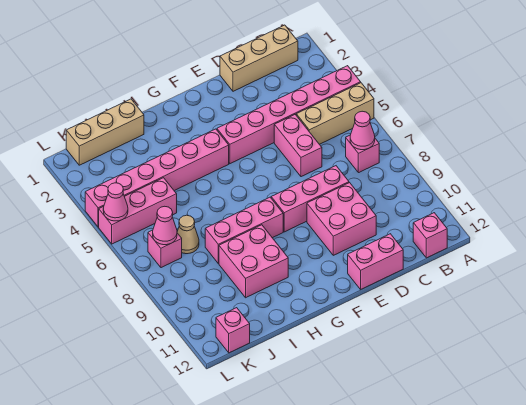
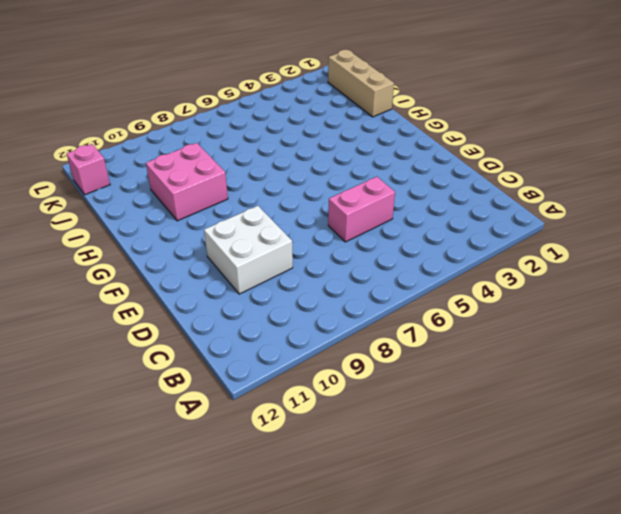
white 2x2 brick [204,206,293,294] -> pink 2x2 brick [307,183,376,255]
none -> pink 1x6 brick [217,66,361,164]
none -> tan 1x3 brick [296,83,374,144]
none -> tan 1x3 brick [220,25,298,91]

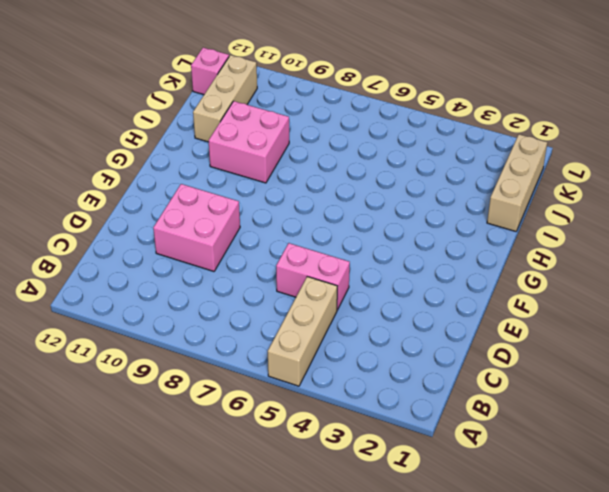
tan 1x3 brick [193,55,257,142] -> tan 1x3 brick moved to [220,25,298,91]
none -> pink 1x6 brick [217,66,361,164]
none -> pink 1x1 brick [346,135,379,173]
none -> pink 1x1 brick [413,213,447,258]

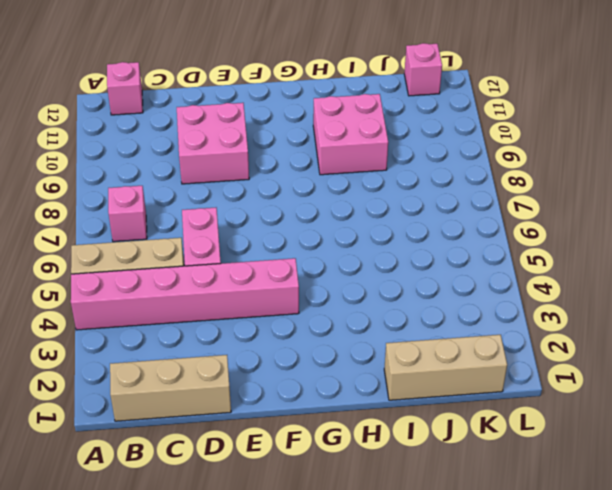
none -> pink 1x3 brick [271,166,349,232]
none -> pink 1x2 brick [348,234,403,289]
none -> pink 1x6 brick [85,129,229,227]

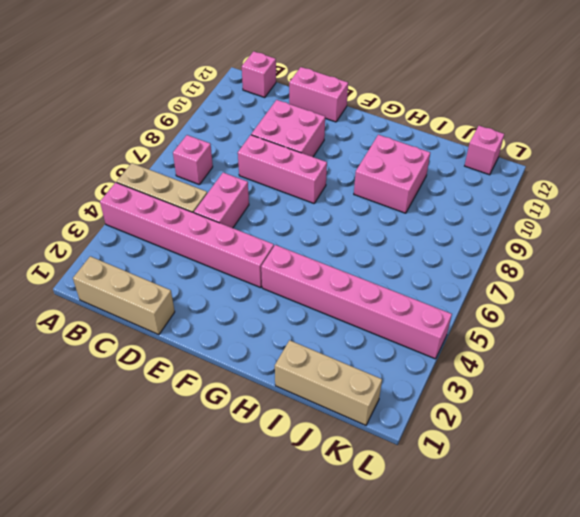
none -> pink 1x3 brick [205,197,283,264]
none -> pink 1x3 brick [99,178,177,244]
none -> tan 1x1 cone [177,215,199,254]

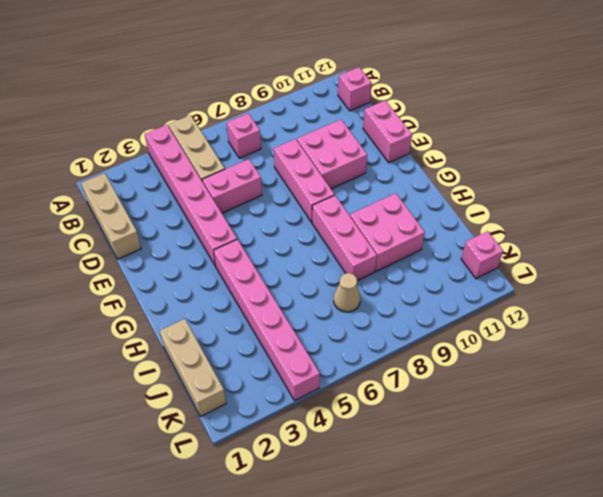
none -> pink 1x3 brick [99,178,177,244]
none -> pink 1x1 brick [148,230,182,268]
none -> pink 1x1 cone [350,111,375,150]

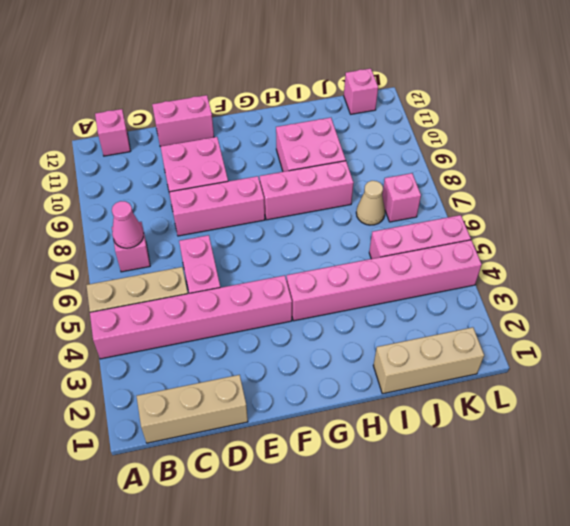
none -> pink 1x1 cone [153,206,177,245]
none -> pink 1x1 cone [103,183,128,221]

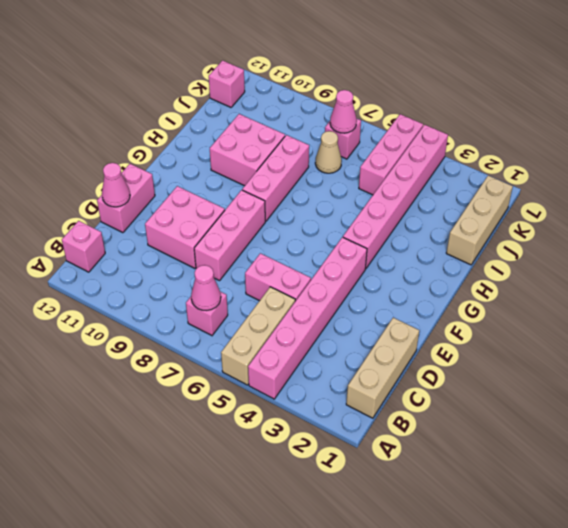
pink 1x1 cone [102,163,130,207] -> pink 1x1 cone moved to [103,183,128,221]

